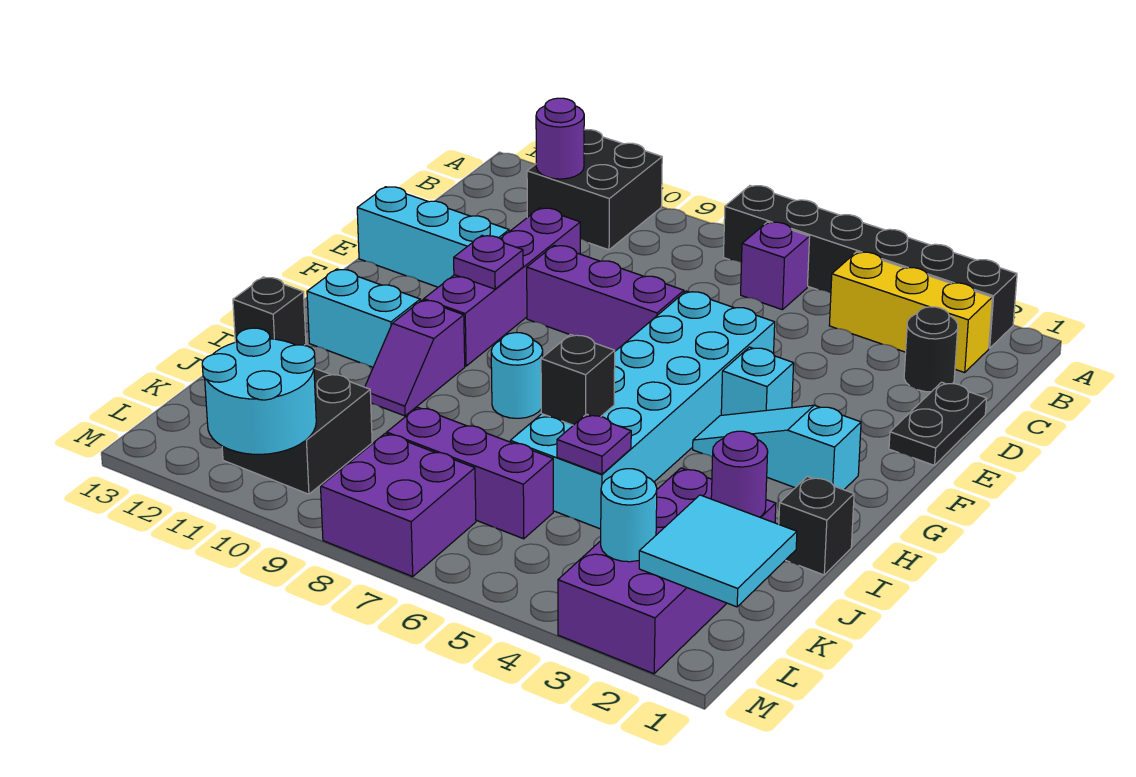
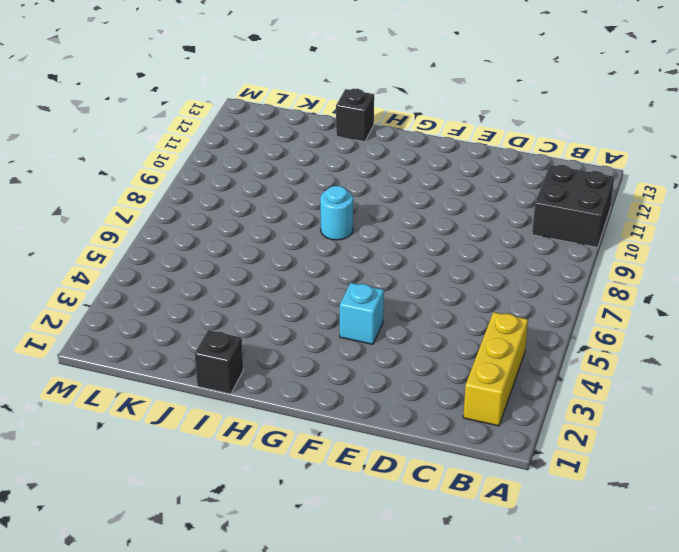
none -> black 1x6 brick [724,186,1017,348]
none -> purple 1x1 brick [741,222,810,310]
none -> black 1x1 round brick [904,307,958,392]

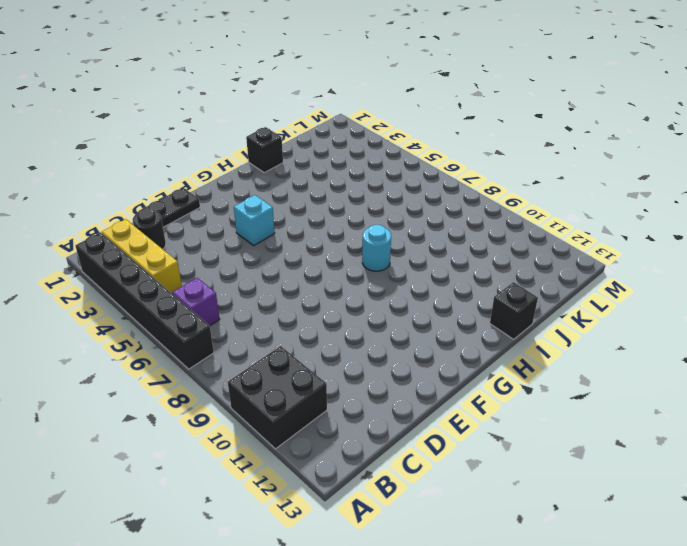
none -> purple 1x4 brick [424,208,580,366]
none -> cyan 2x6 brick [510,291,775,529]
none -> purple 1x3 brick [527,245,684,351]

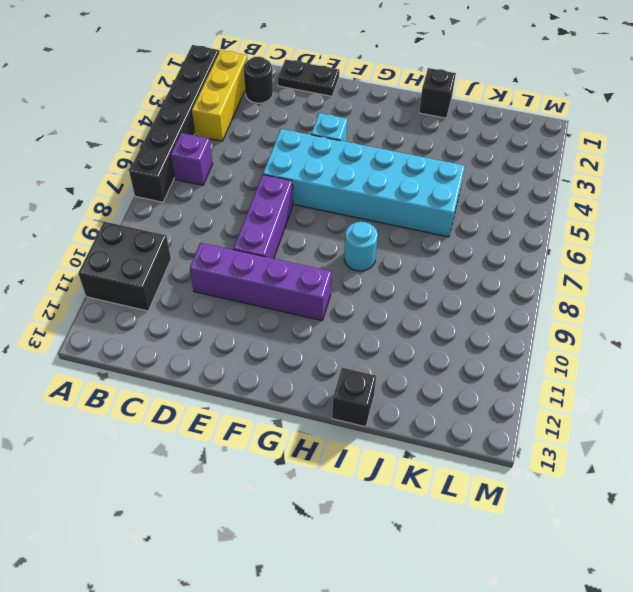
none -> cyan 1x3 brick [357,187,509,287]
none -> cyan 1x3 slope [693,405,861,490]
none -> purple 1x2 slope [365,300,465,416]

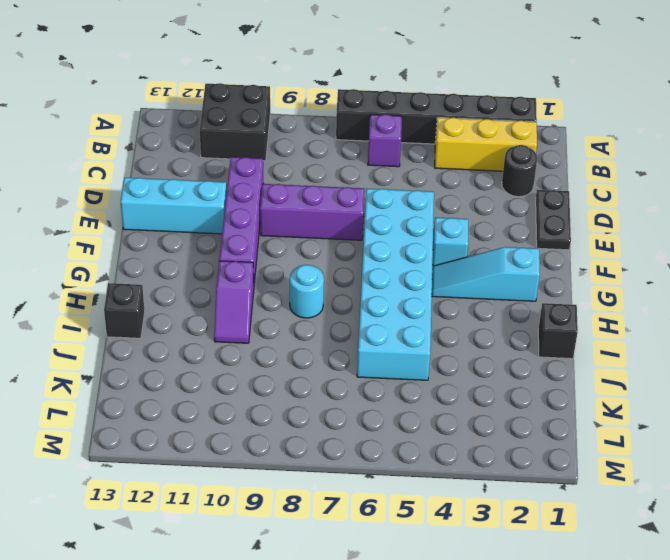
none -> cyan 1x2 brick [307,269,420,367]
none -> purple 2x4 brick [558,468,776,674]
none -> purple 1x3 brick [387,407,553,539]

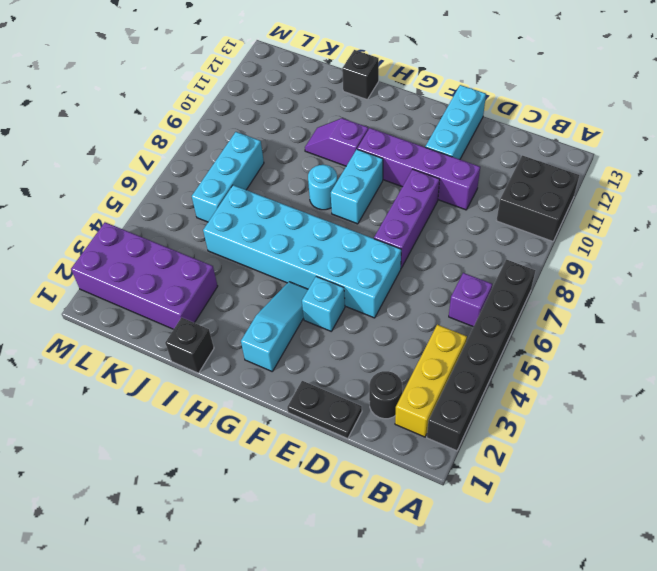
cyan 1x2 brick [331,149,383,224] -> cyan 1x2 brick moved to [307,269,420,367]
cyan 1x3 brick [192,132,264,222] -> purple 1x3 brick [387,407,553,539]
none -> black 2x2 brick [222,368,372,494]
none -> purple 2x2 brick [321,433,476,577]
none -> purple 1x1 round brick [536,98,584,179]

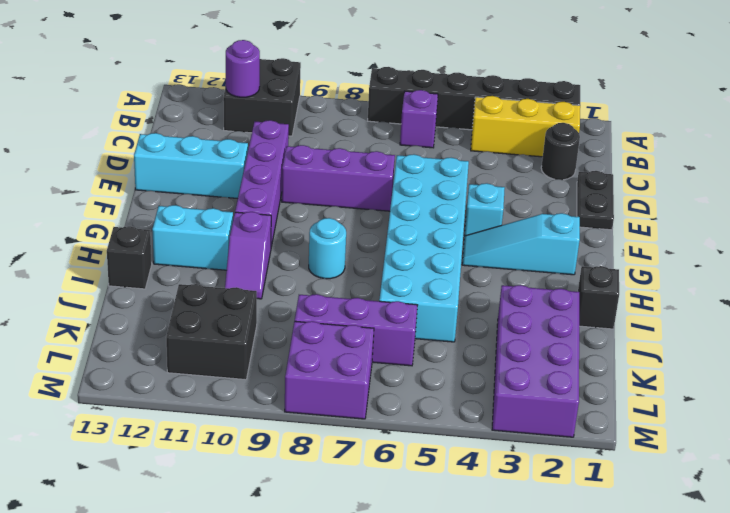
none -> purple 1x1 plate [454,236,523,289]
none -> black 1x1 brick [541,334,615,425]
none -> purple 1x1 round brick [711,431,768,517]

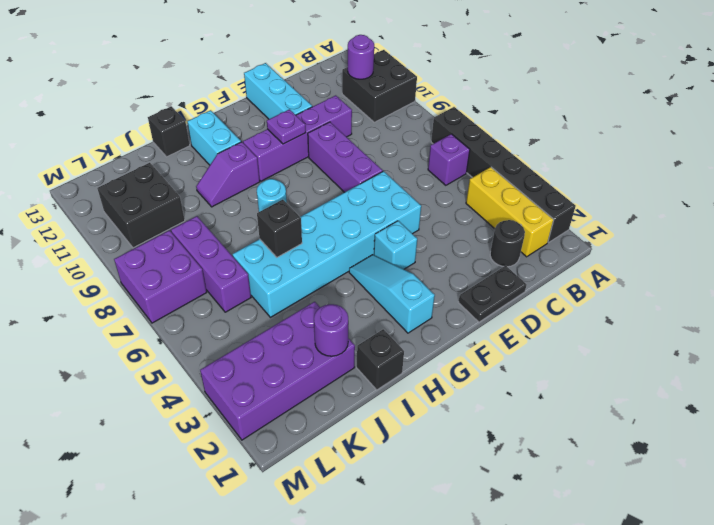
none -> purple 1x1 plate [557,414,631,474]
none -> cyan 2x2 tile [639,495,797,607]
none -> cyan 1x1 round brick [601,469,657,562]

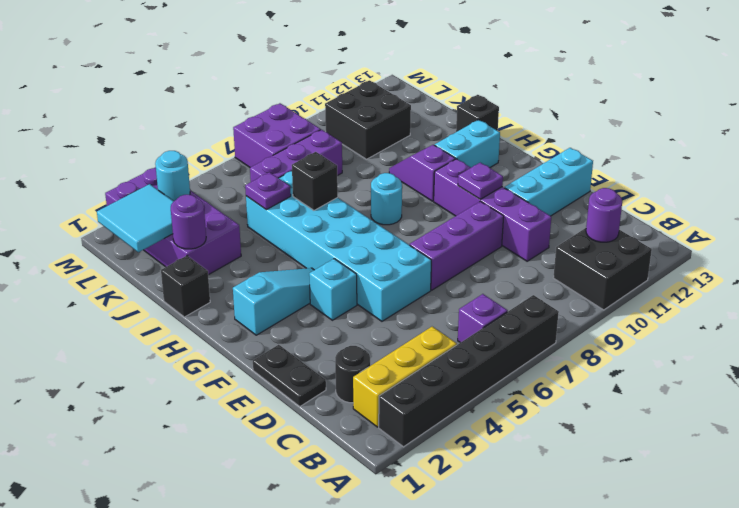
none -> cyan 2x2 round brick [202,328,316,454]

